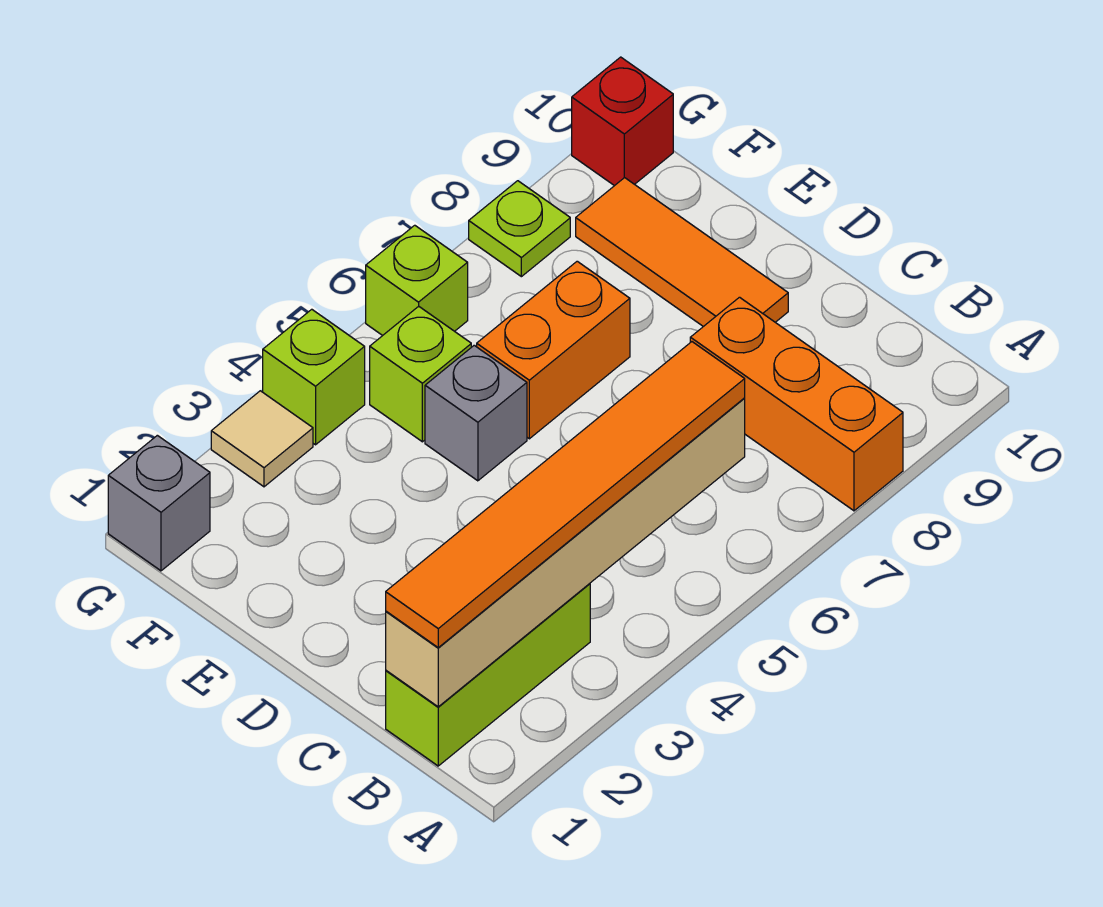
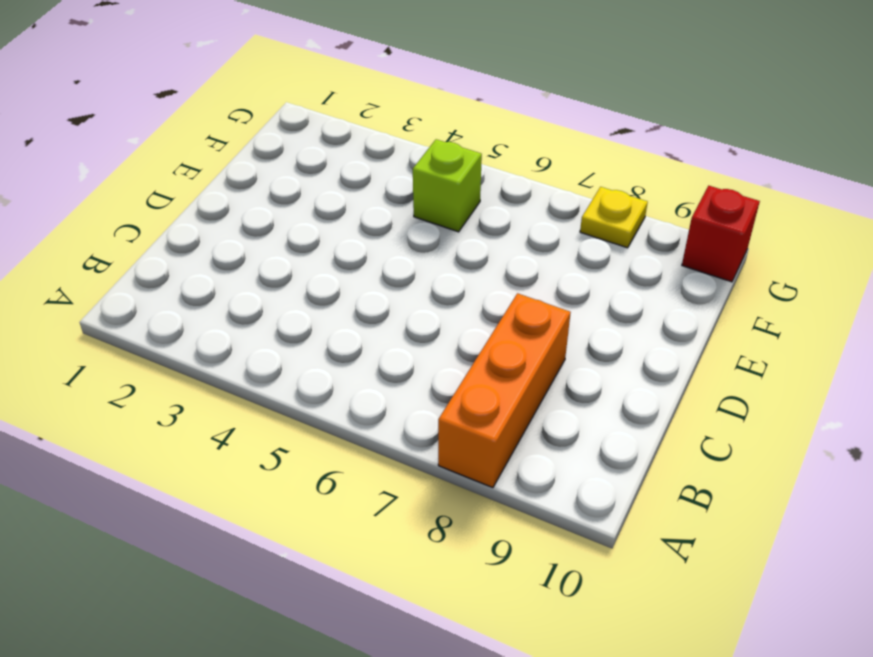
yellow 1x1 plate [580,187,648,248] -> lime 1x1 plate [469,181,570,277]
none -> lime 1x3 brick [386,584,590,766]
none -> orange 1x3 tile [576,178,788,327]
none -> grey 1x1 brick [425,345,527,481]

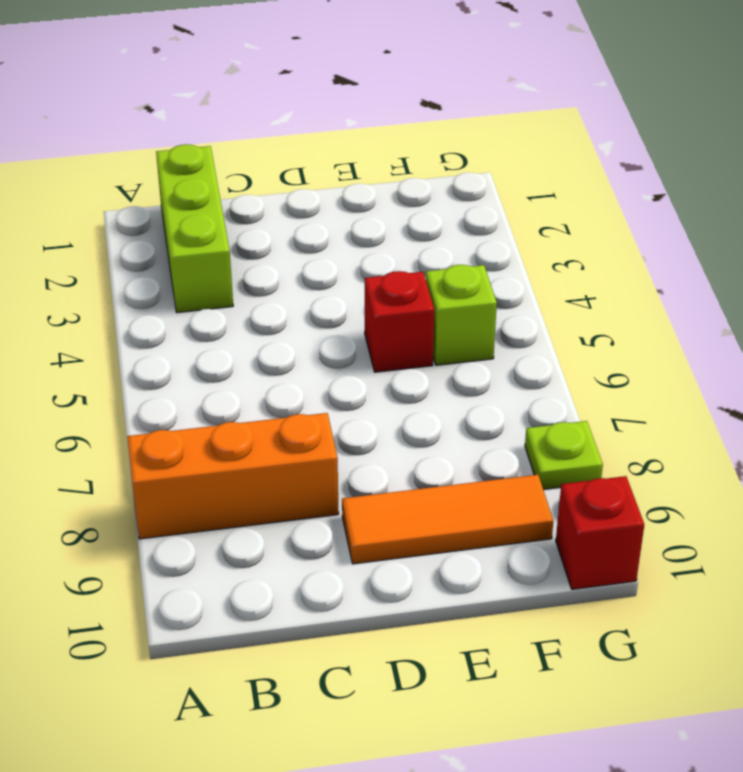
red 1x1 brick [365,271,434,372] -> grey 1x1 brick [425,345,527,481]
none -> orange 1x2 brick [477,261,630,439]
none -> grey 1x1 brick [108,435,210,571]
none -> tan 1x1 tile [211,391,313,487]

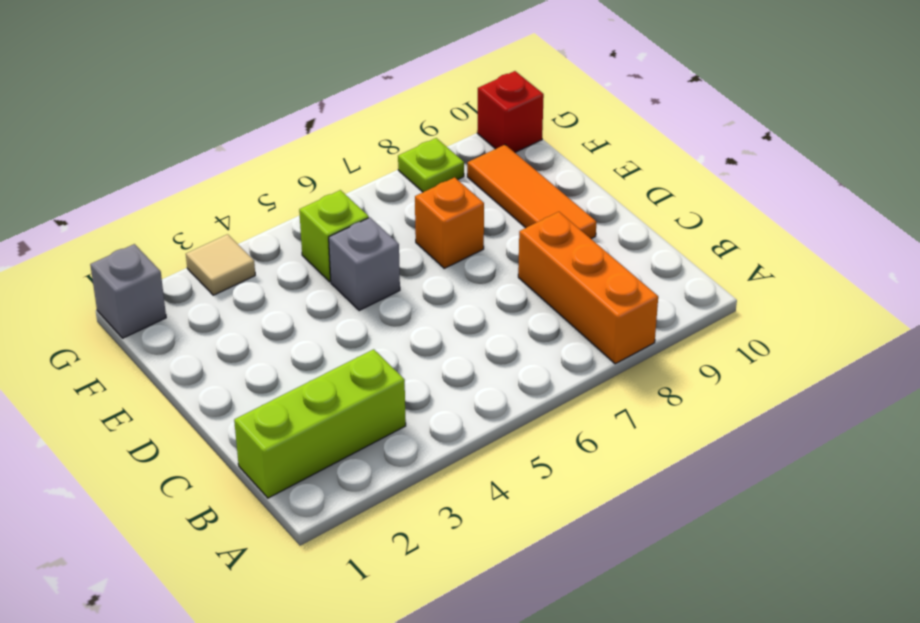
orange 1x1 brick [415,177,484,268] -> orange 1x2 brick [477,261,630,439]
none -> lime 1x1 brick [263,309,365,445]
none -> lime 1x1 brick [366,225,468,336]
none -> tan 1x6 brick [386,398,745,707]

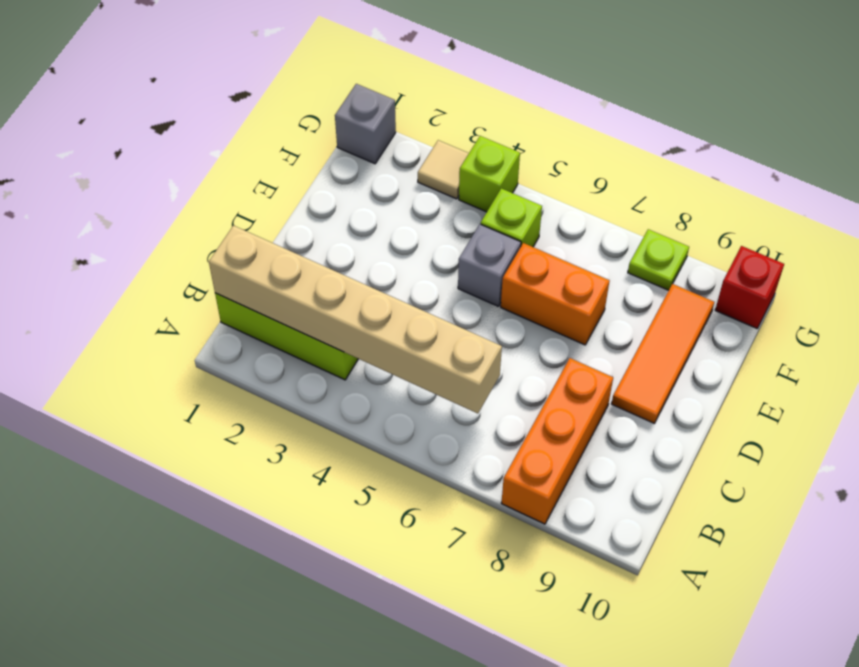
none -> lime 1x1 brick [366,225,468,336]
none -> orange 1x6 tile [386,342,745,647]

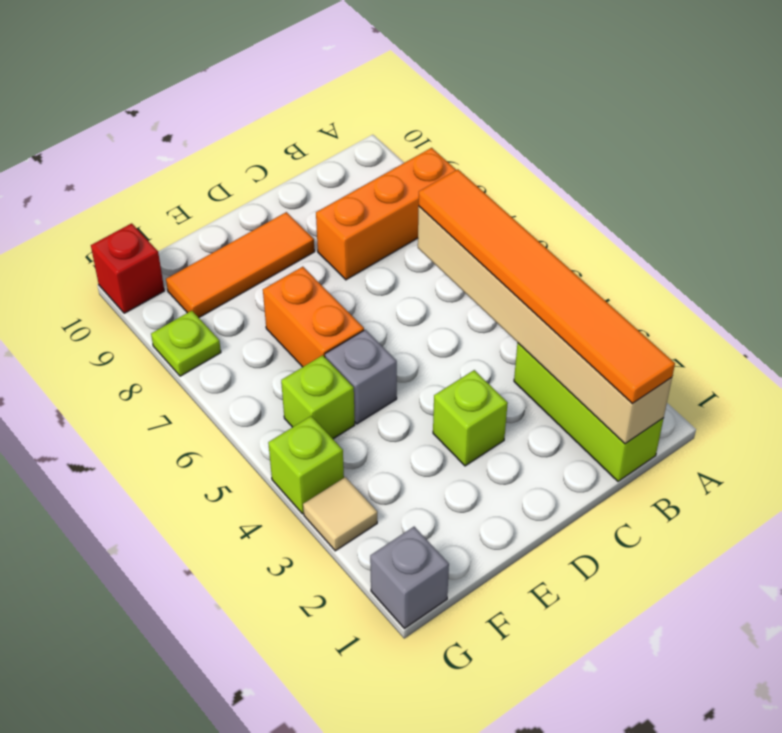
lime 1x1 brick [433,370,508,466] -> lime 1x1 brick moved to [366,225,468,336]

